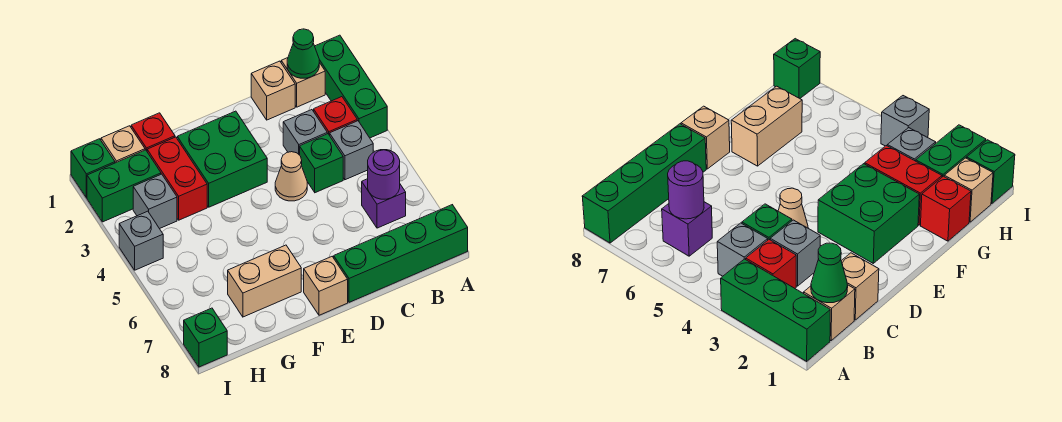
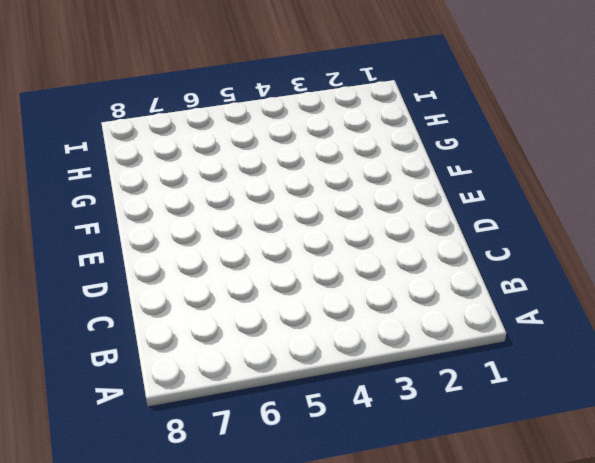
none -> green 1x3 brick [315,35,387,138]
none -> green 1x4 brick [334,205,468,302]
none -> tan 1x1 brick [281,58,325,107]

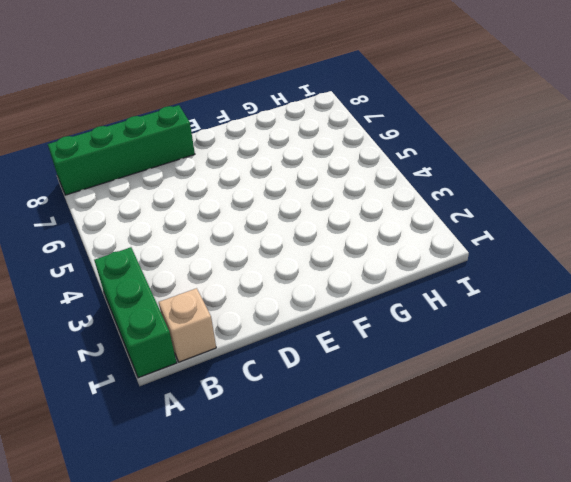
none -> red 1x1 brick [314,97,357,135]
none -> grey 1x1 brick [330,121,373,180]
none -> purple 1x1 brick [362,179,406,228]

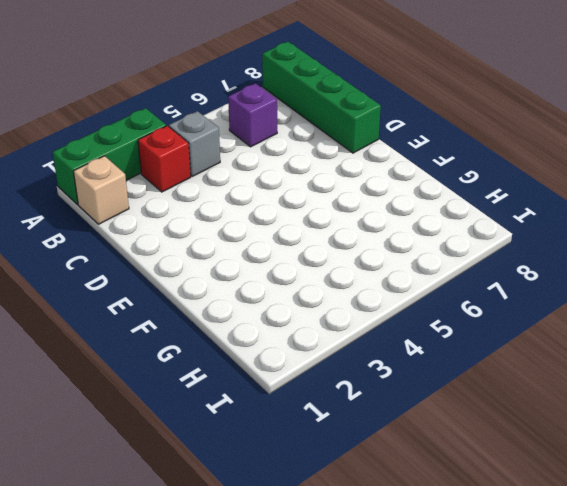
none -> tan 1x1 brick [251,61,295,120]
none -> grey 1x1 brick [283,110,327,155]
none -> green 1x1 brick [300,134,343,193]

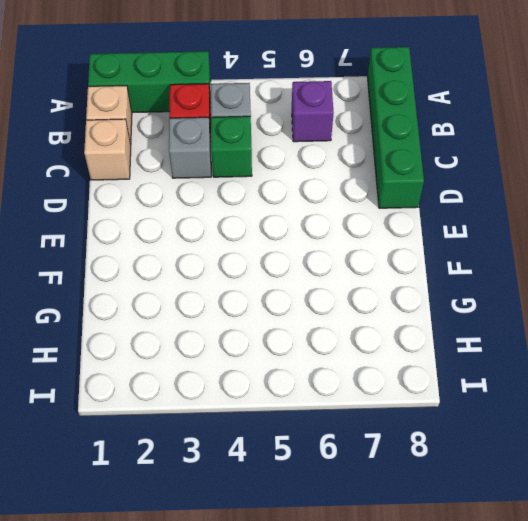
none -> tan 1x1 cone [275,152,307,201]
none -> green 2x2 brick [177,111,267,207]
none -> tan 1x1 brick [304,257,348,315]

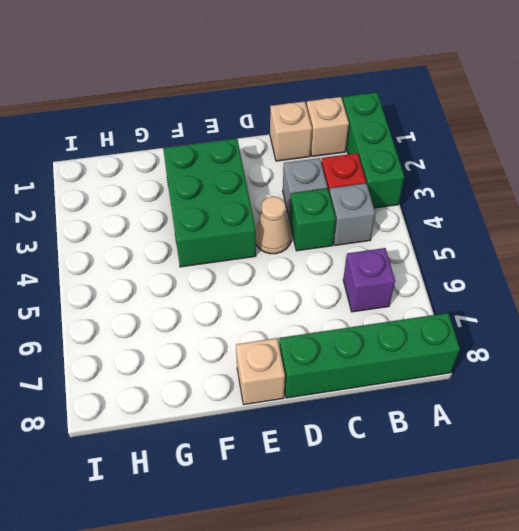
green 2x3 brick [163,139,256,267] -> green 2x2 brick [177,111,267,207]
none -> tan 1x2 brick [228,245,301,317]
none -> red 1x1 brick [131,113,175,151]
none -> red 1x2 brick [147,137,207,220]

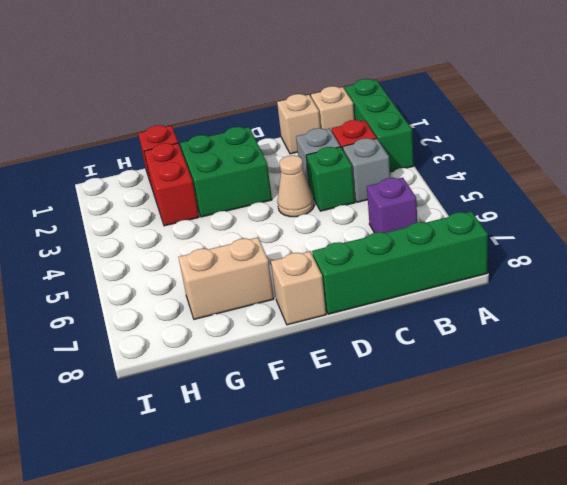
none -> tan 1x1 brick [101,126,145,163]
none -> green 1x2 brick [87,150,161,222]
none -> grey 1x1 brick [133,174,177,229]

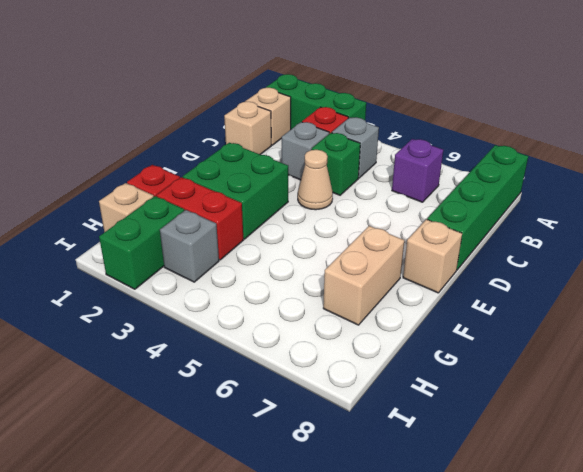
none -> green 1x1 brick [71,139,115,198]
none -> grey 1x1 brick [119,211,163,270]
none -> green 1x1 brick [184,308,227,367]

